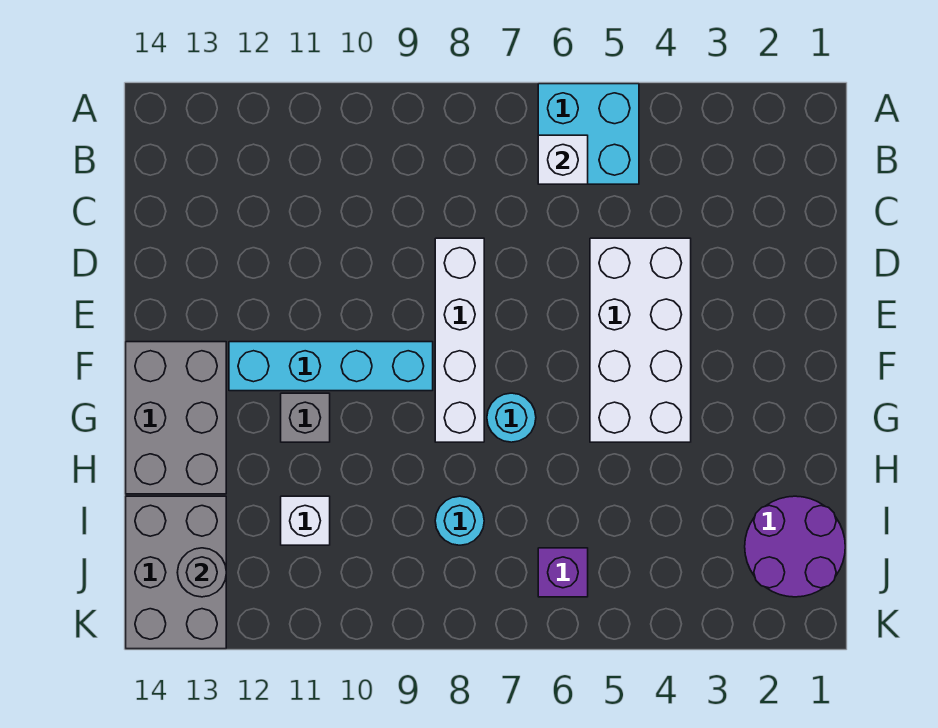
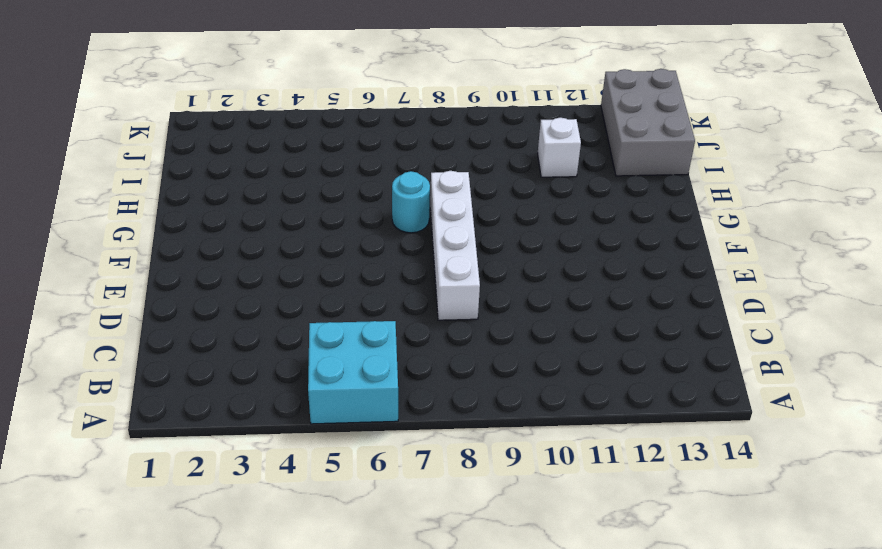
none -> white 2x4 brick [590,238,691,442]
none -> cyan 1x4 brick [229,342,433,391]
none -> grey 2x3 brick [126,342,226,494]

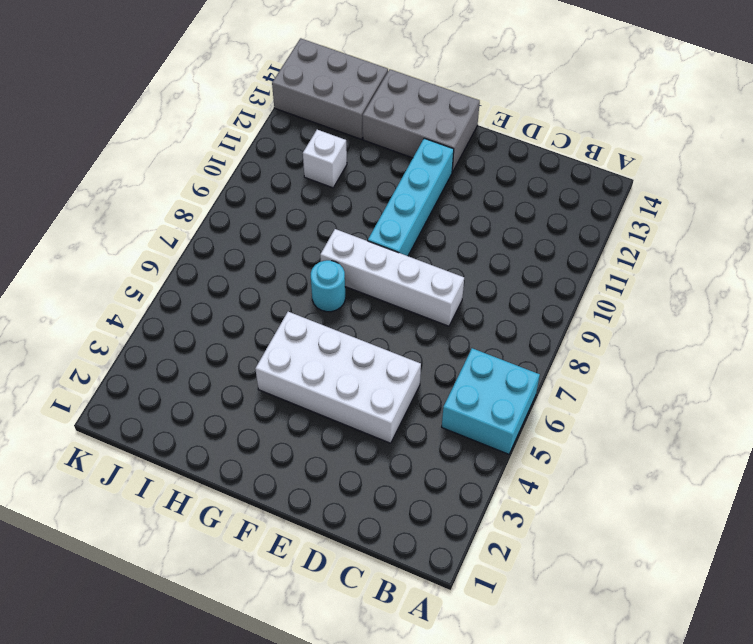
none -> grey 1x1 brick [281,393,330,442]
none -> purple 2x2 round brick [745,496,845,597]
none -> cyan 1x1 round brick [435,496,484,545]

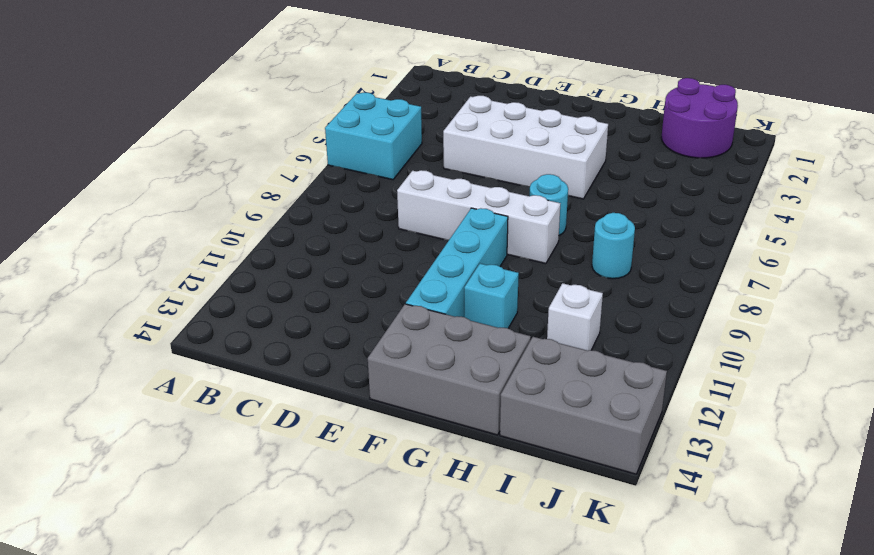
cyan 1x1 brick [464,264,519,328] -> grey 1x1 brick [281,393,330,442]
none -> purple 1x1 brick [538,548,588,597]
none -> white 1x1 brick [538,135,588,184]
none -> grey 1x1 round brick [177,548,226,597]

